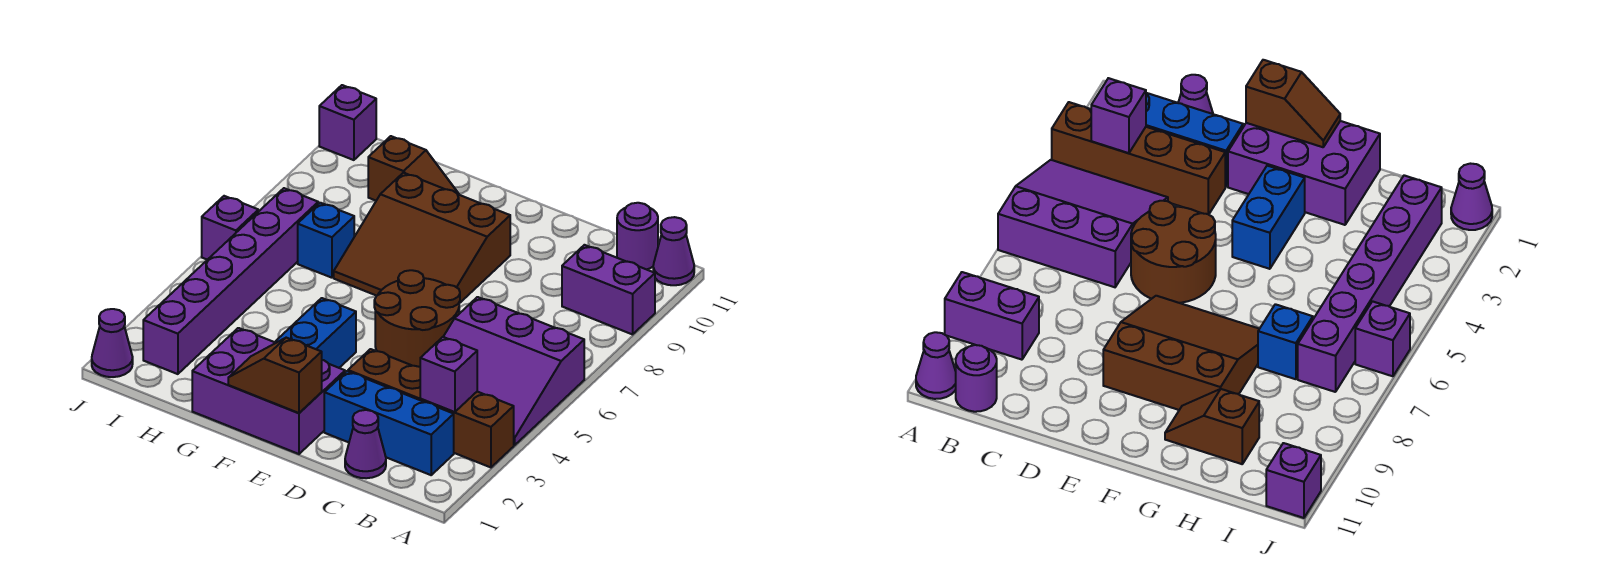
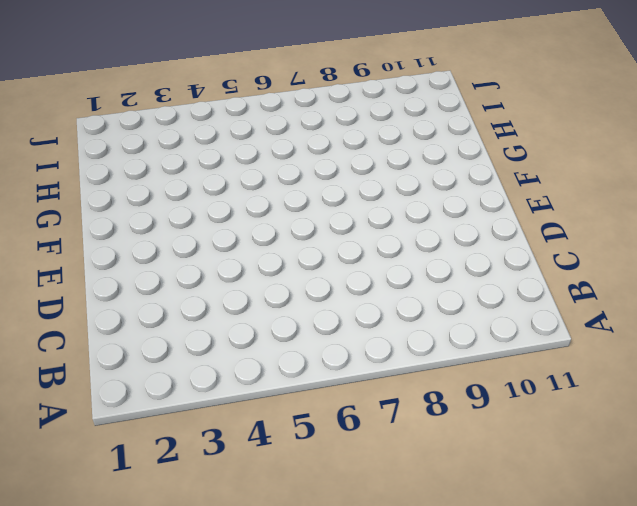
none -> brown 1x4 brick [348,349,514,467]
none -> purple 3x3 slope [443,297,584,445]
none -> purple 1x2 brick [562,245,655,334]

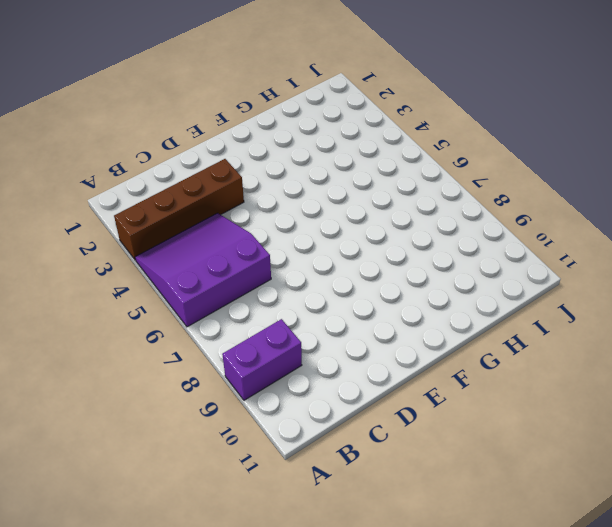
none -> purple 1x1 cone [653,217,694,285]
none -> blue 1x3 brick [324,371,454,475]
none -> purple 1x1 round brick [617,203,658,270]

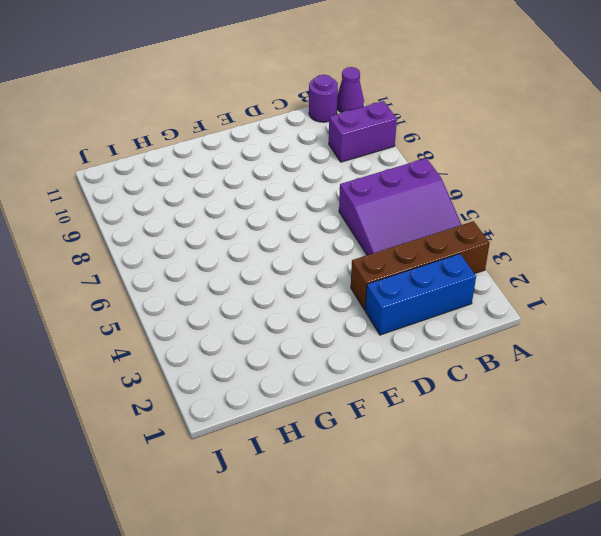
none -> purple 1x1 cone [345,410,386,478]
none -> brown 2x2 round brick [374,270,460,367]
none -> purple 2x3 brick [192,328,345,454]

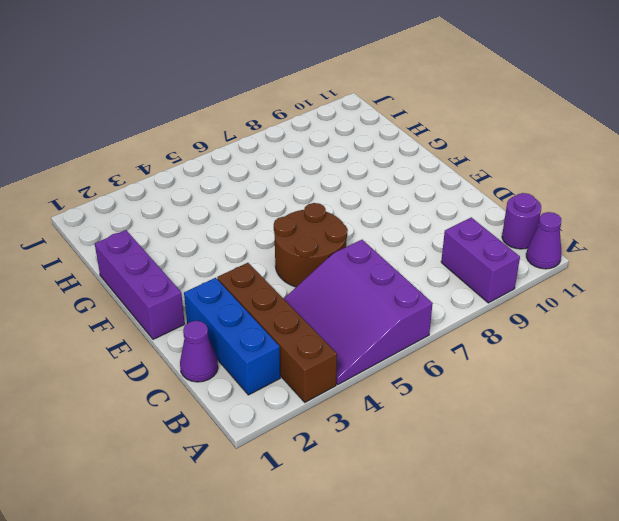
purple 1x3 brick [95,230,185,339] -> purple 2x3 brick [192,328,345,454]
none -> brown 3x3 slope [334,173,510,303]
none -> blue 1x2 brick [276,298,356,368]
none -> brown 1x2 slope [368,136,459,201]

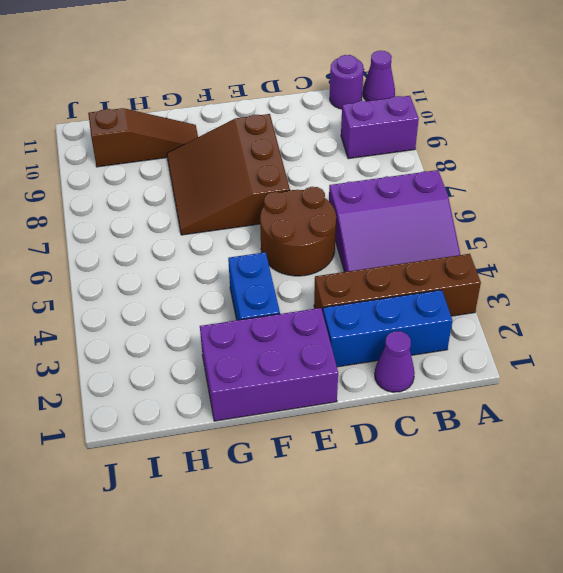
brown 3x3 slope [167,114,290,235] -> brown 3x3 slope turned to [334,173,510,303]
brown 1x3 slope [88,108,198,167] -> brown 1x2 slope [368,136,459,201]
none -> blue 1x1 brick [298,203,354,278]
none -> purple 1x6 brick [143,188,318,374]
none -> purple 1x1 cone [92,309,133,377]

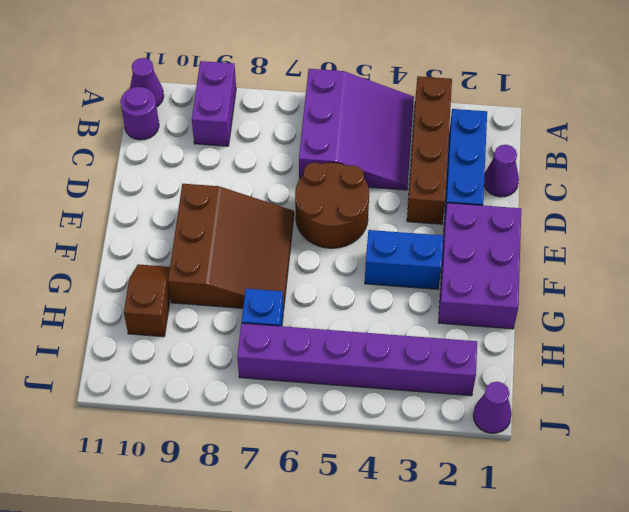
none -> purple 1x1 brick [202,196,258,260]
none -> purple 1x1 brick [319,85,376,160]
none -> purple 1x1 brick [420,337,477,412]

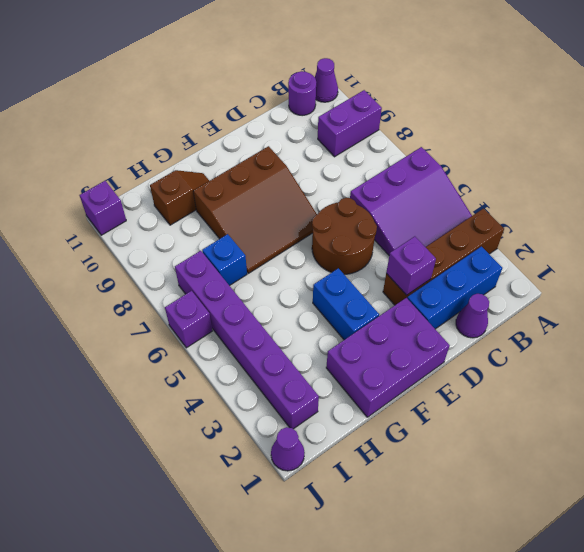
purple 1x1 brick [386,236,436,295] -> purple 1x1 brick moved to [420,337,477,412]
none -> brown 1x2 slope [228,338,322,413]

